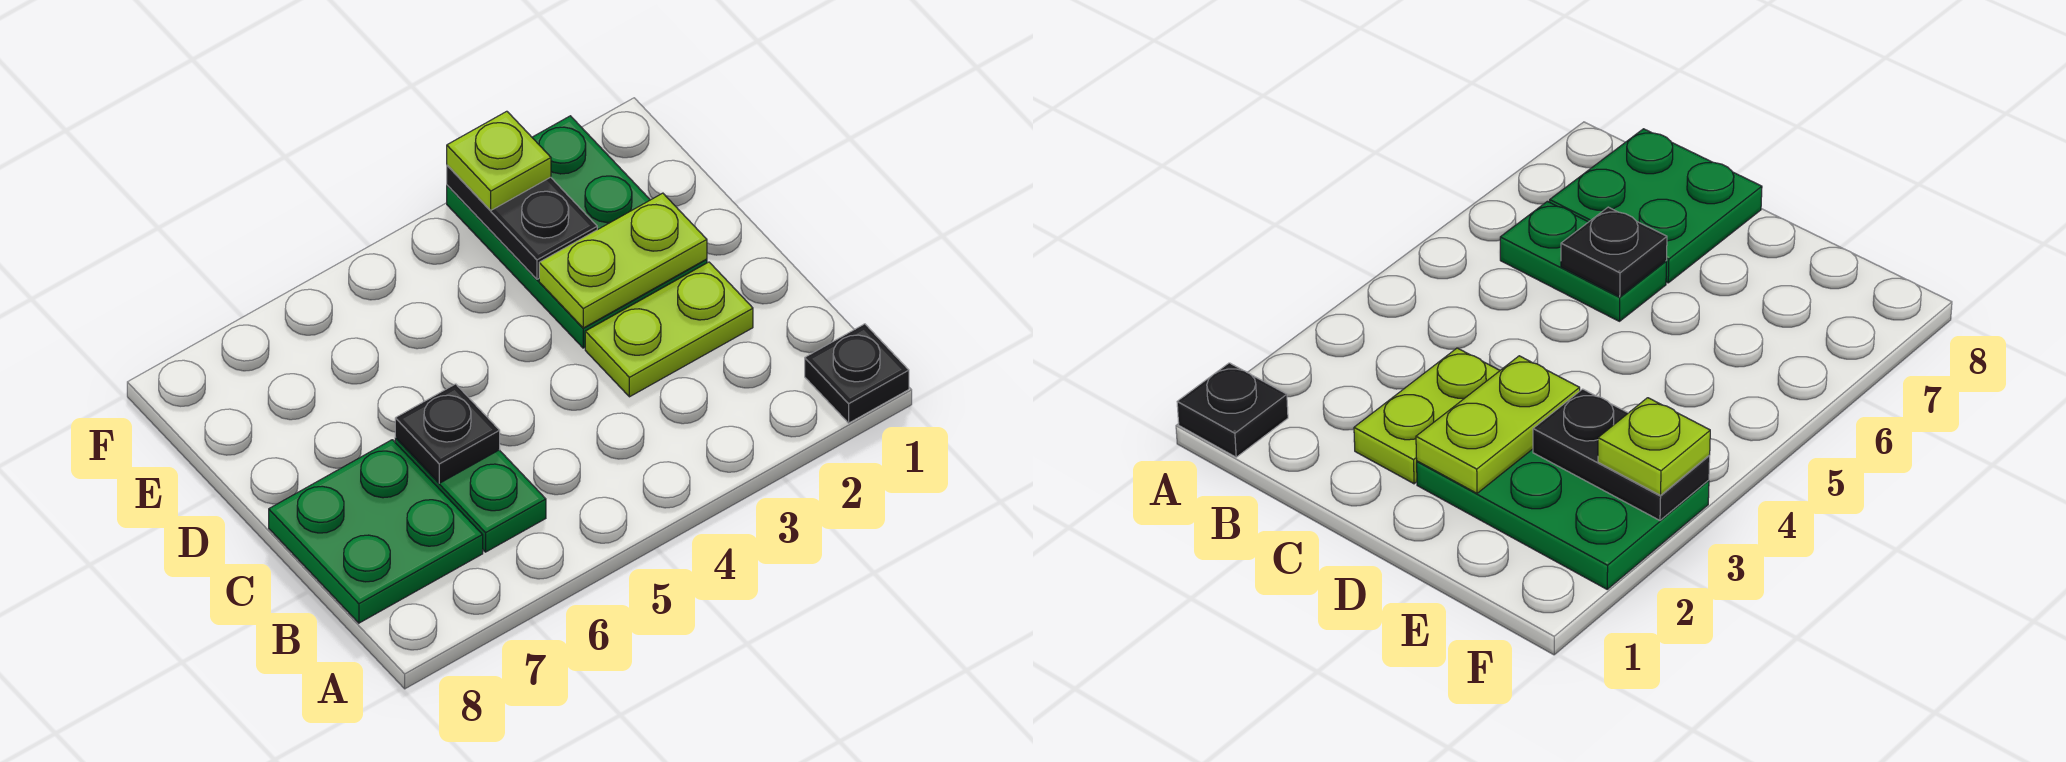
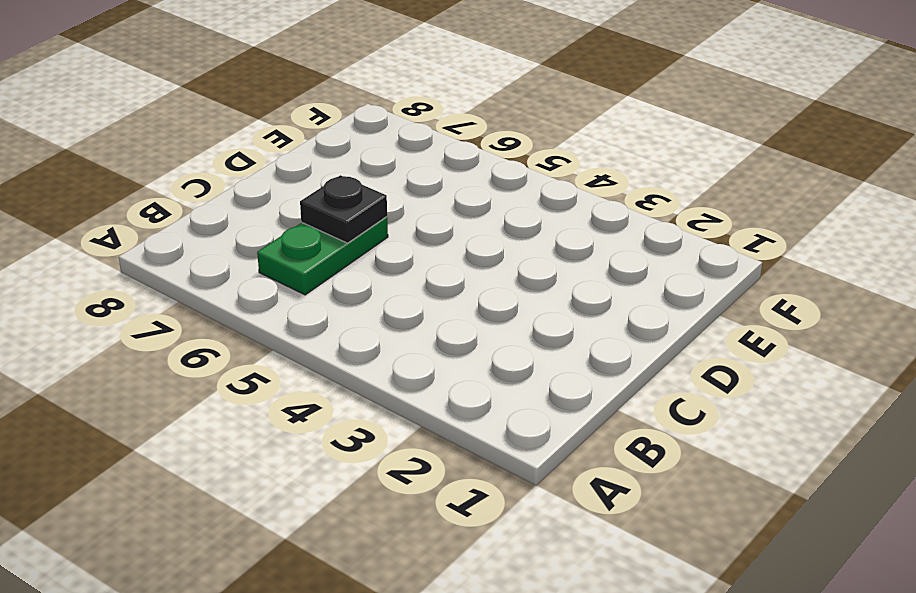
none -> black 1x1 plate [805,324,909,423]
none -> green 2x2 plate [269,440,483,623]

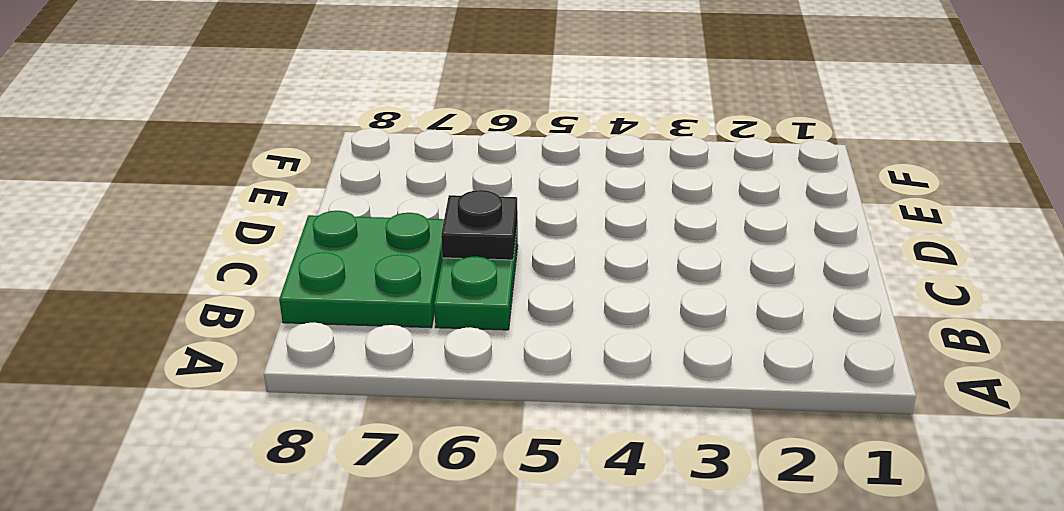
none -> black 1x1 plate [805,324,909,423]
none -> lime 1x2 plate [585,262,753,397]

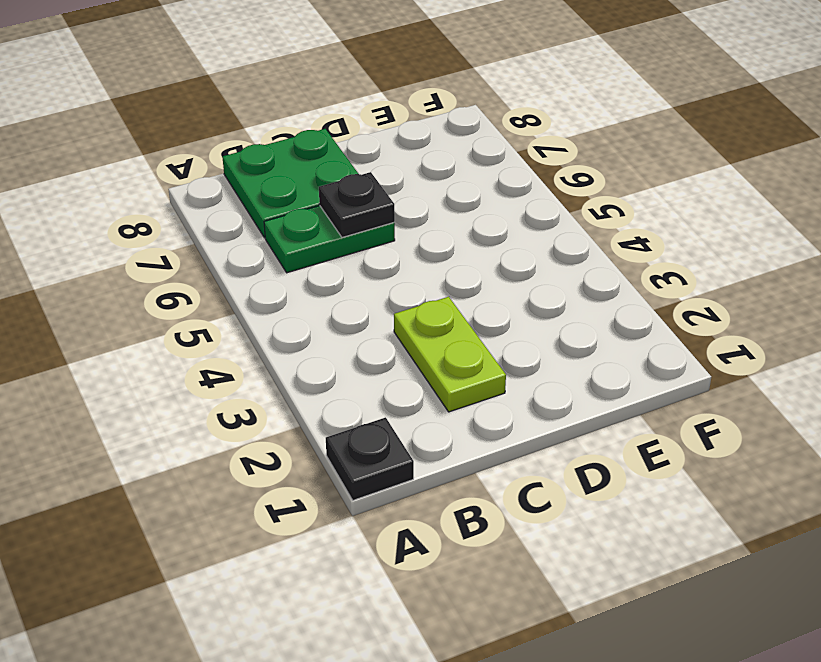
none -> green 2x3 plate [447,116,707,348]
none -> lime 1x2 plate [539,193,707,328]

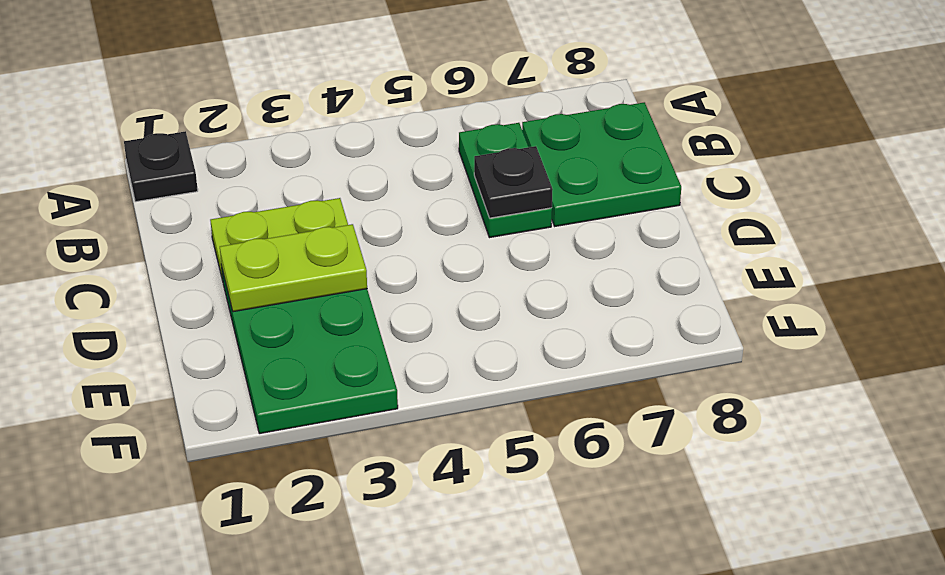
none -> black 1x2 plate [447,165,597,279]
none -> lime 1x1 plate [447,111,551,211]

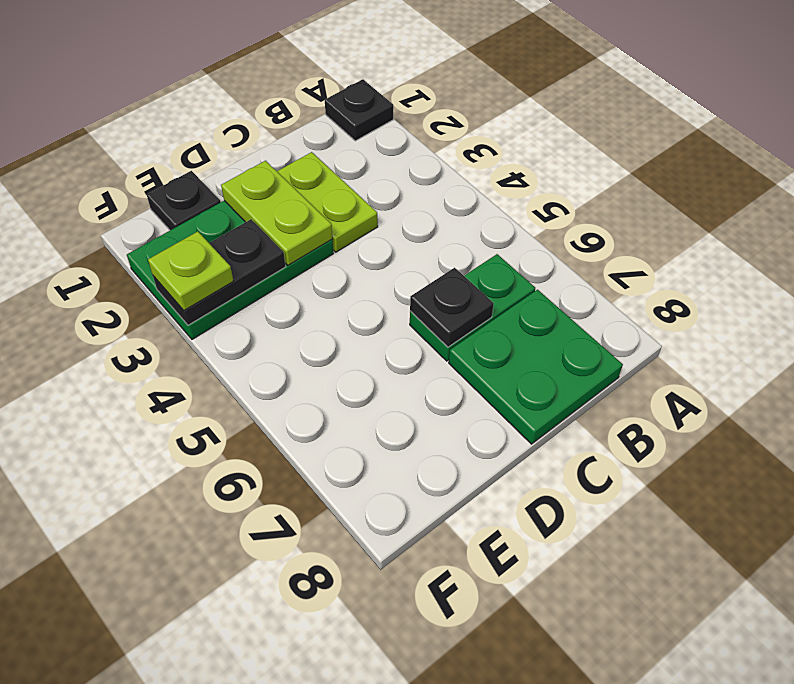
black 1x1 plate [147,171,221,230] -> none

